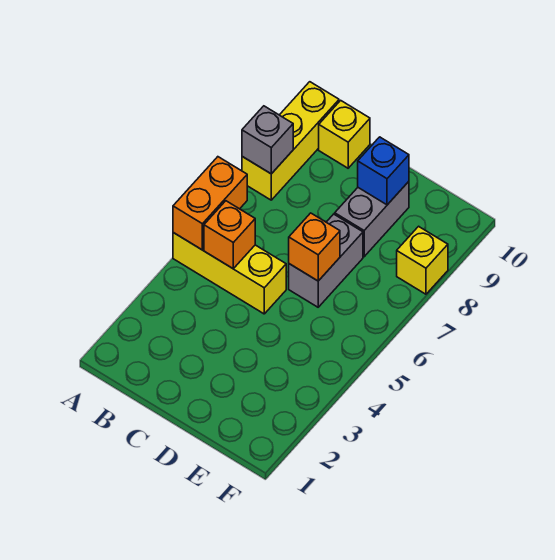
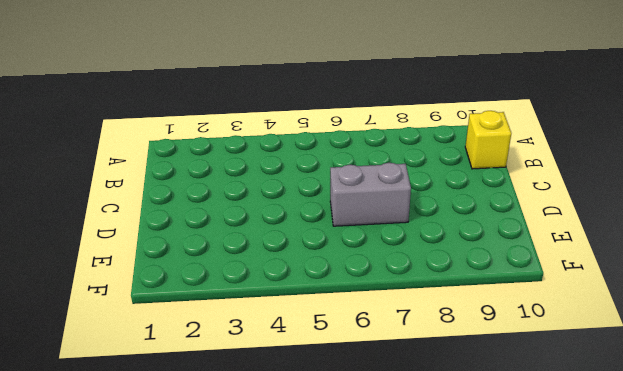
none -> yellow 1x3 brick [173,233,286,314]
none -> yellow 1x3 brick [242,82,339,200]

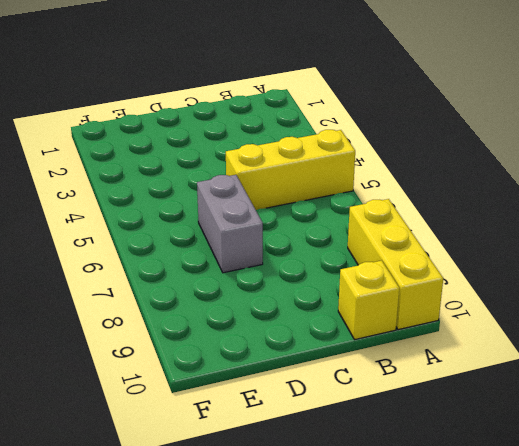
none -> grey 1x2 brick [335,182,409,257]
none -> yellow 1x1 brick [397,226,448,294]

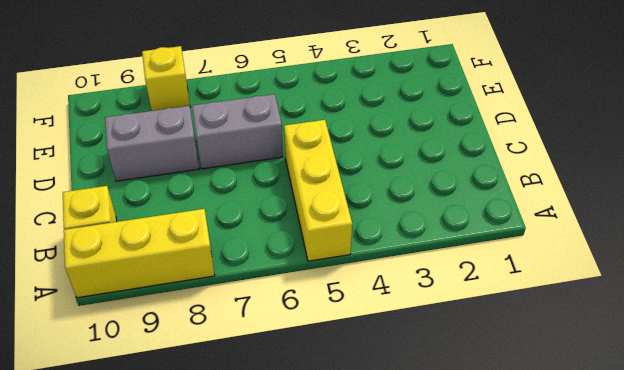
none -> orange 1x2 brick [173,157,247,250]
none -> grey 1x1 brick [242,106,293,174]

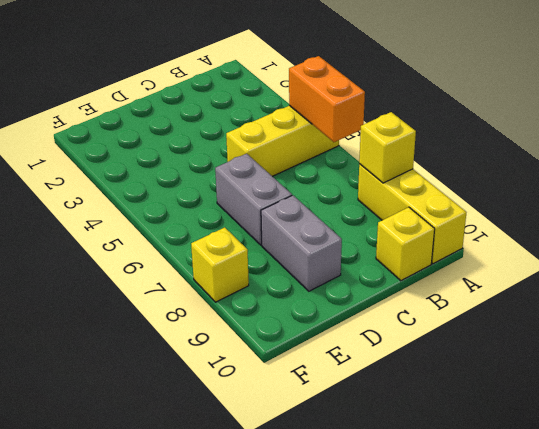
yellow 1x1 brick [359,112,416,183] -> grey 1x1 brick [242,106,293,174]
none -> orange 1x1 brick [204,201,255,268]
none -> orange 1x1 brick [289,213,340,281]

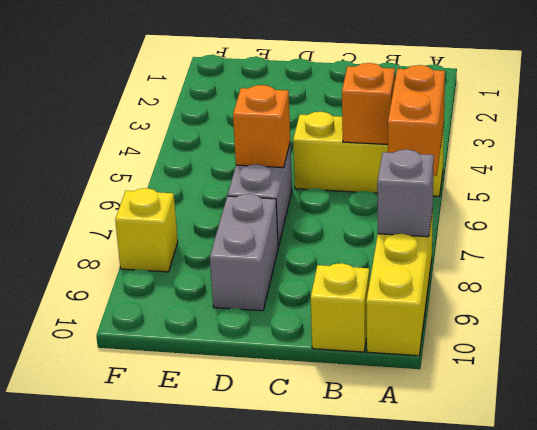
none -> blue 1x1 brick [358,137,409,205]

